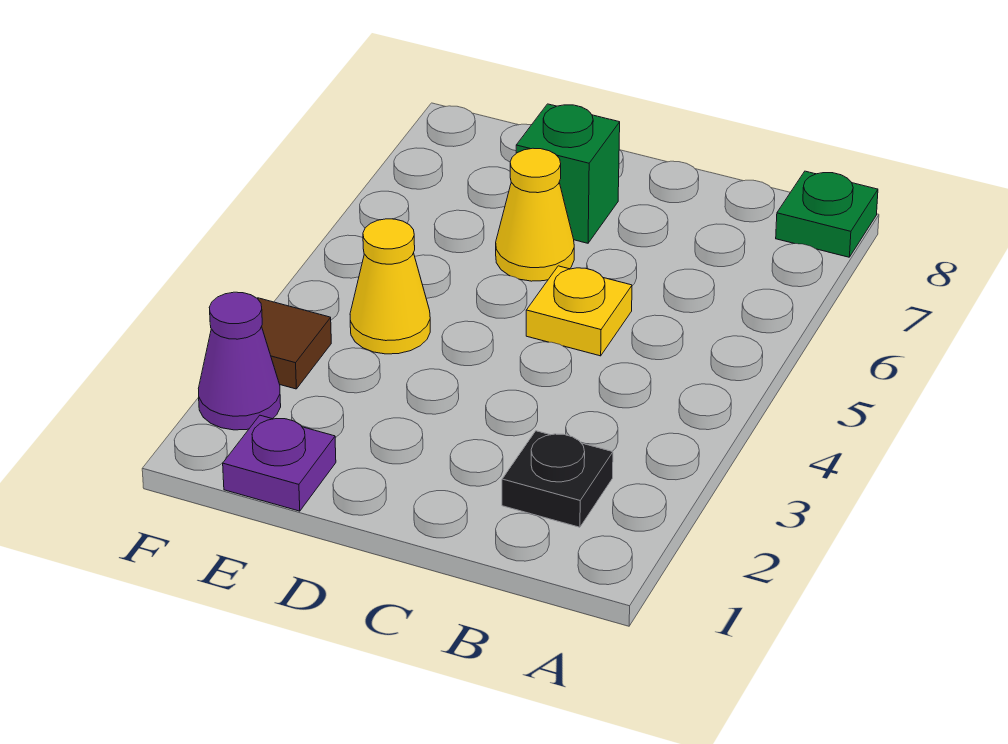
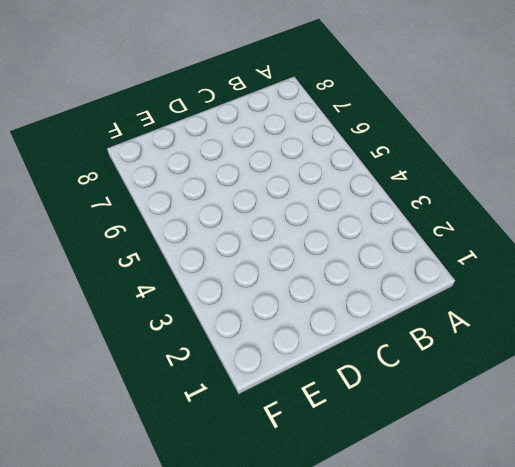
none -> green 1x1 plate [776,171,878,257]
none -> black 1x1 plate [502,431,613,527]

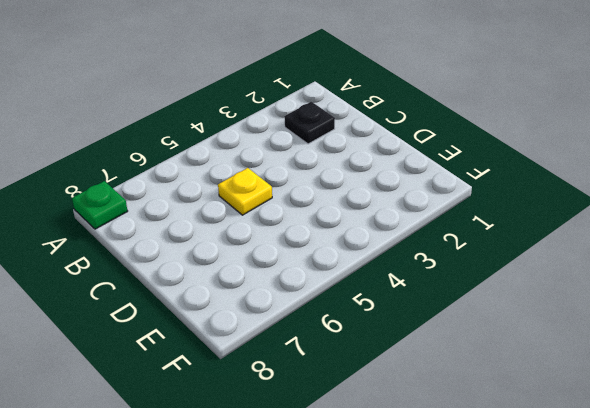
none -> yellow 1x1 cone [496,148,574,281]
none -> green 1x1 brick [516,104,620,243]

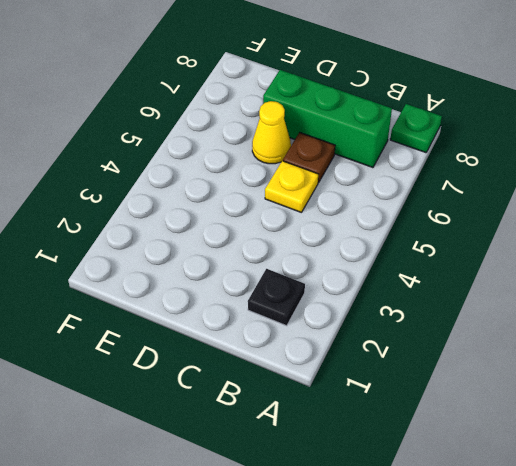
green 1x3 brick [263,70,392,168] -> green 1x1 brick [516,104,620,243]
brown 1x1 plate [283,132,335,183] -> none
none -> purple 1x1 plate [223,415,336,511]
none -> yellow 1x1 cone [350,219,430,354]

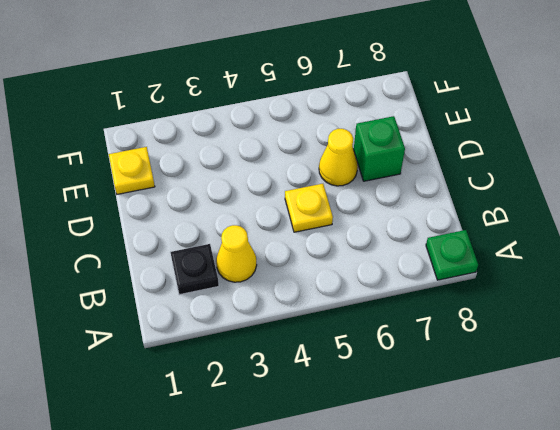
yellow 1x1 cone [216,225,257,282] -> yellow 1x1 cone moved to [350,219,430,354]
yellow 1x1 plate [109,147,155,194] -> purple 1x1 plate [223,415,336,511]
none -> purple 1x1 cone [198,292,281,430]
none -> brown 1x1 tile [257,298,331,389]

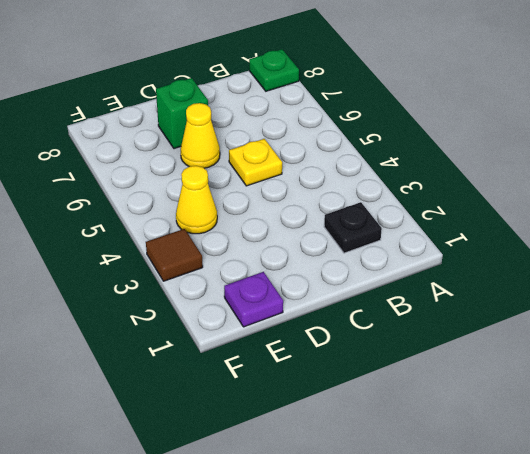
none -> purple 1x1 cone [198,292,281,430]

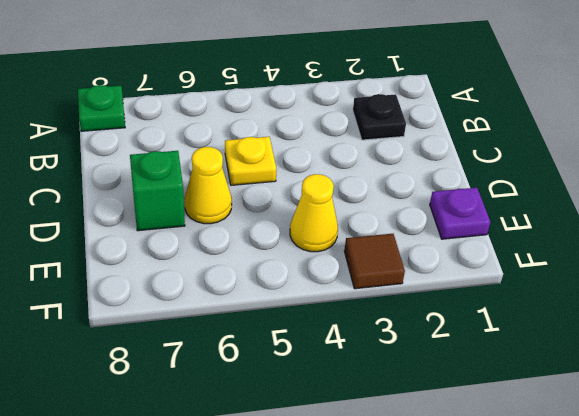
none -> purple 1x1 cone [198,292,281,430]

